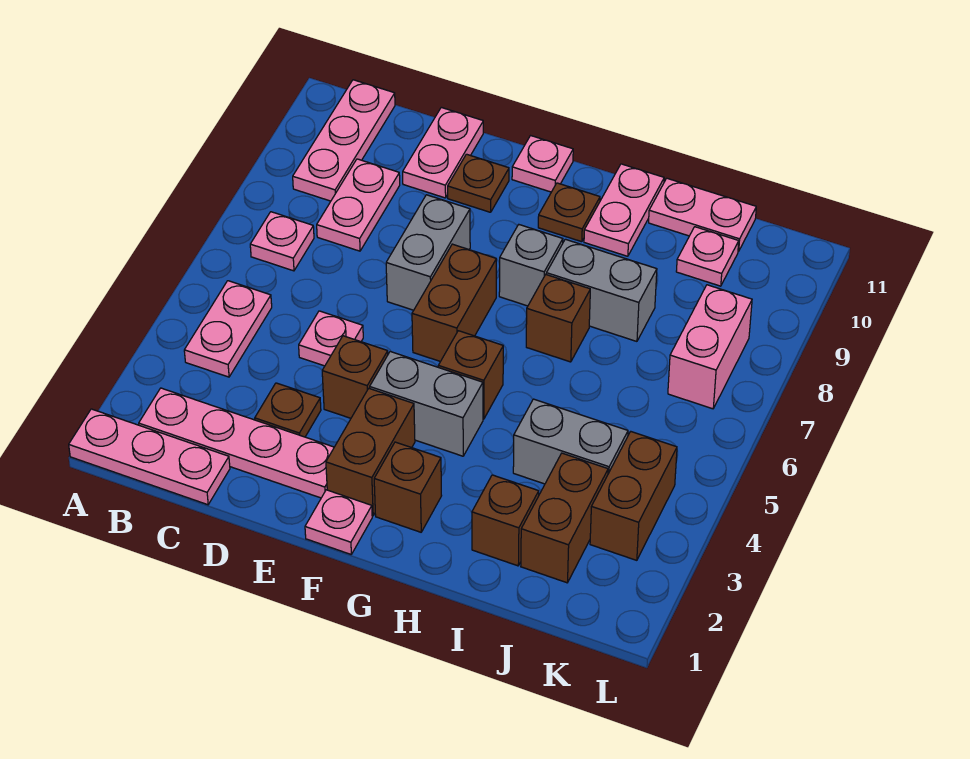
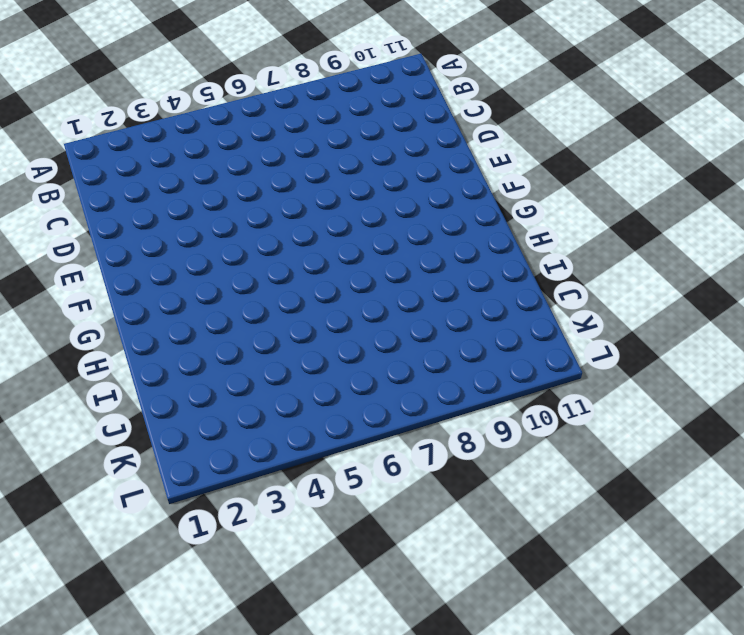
none -> pink 1x3 plate [69,409,230,505]
none -> pink 1x4 plate [139,388,334,498]
none -> pink 1x2 plate [184,281,272,377]
none -> pink 1x1 plate [250,212,314,271]

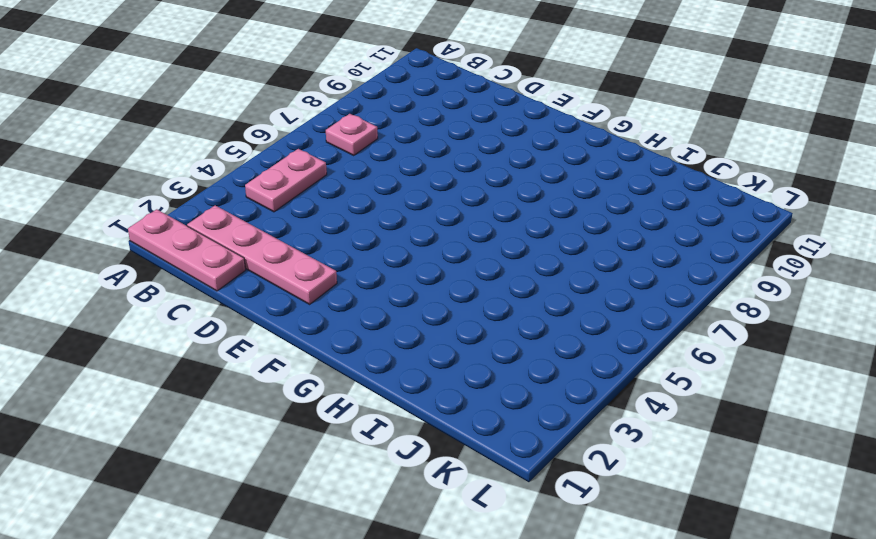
none -> pink 1x3 plate [293,80,395,201]
none -> pink 1x2 plate [317,159,400,251]
none -> brown 1x1 plate [255,383,321,437]
none -> pink 1x1 plate [299,311,363,366]

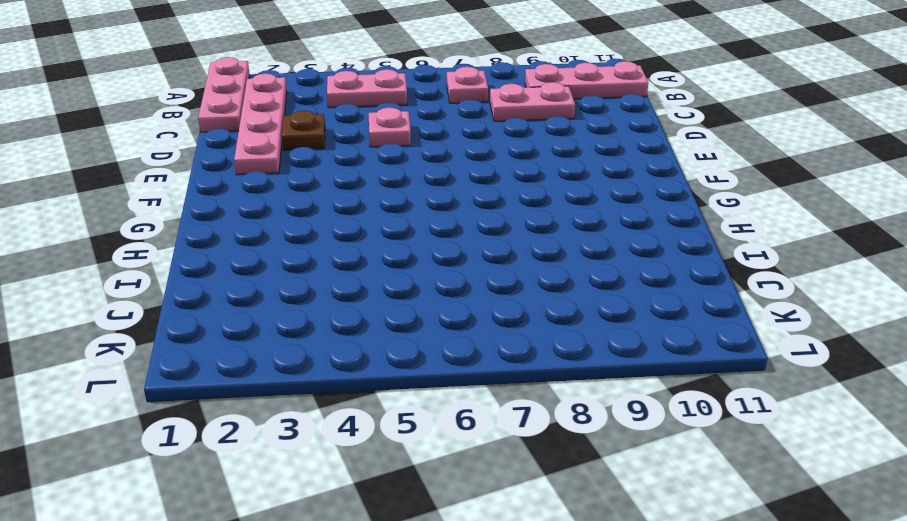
none -> pink 1x2 plate [403,107,483,198]
none -> brown 1x1 brick [322,336,388,418]
none -> grey 1x2 brick [386,195,470,310]
none -> brown 1x1 plate [448,154,509,212]

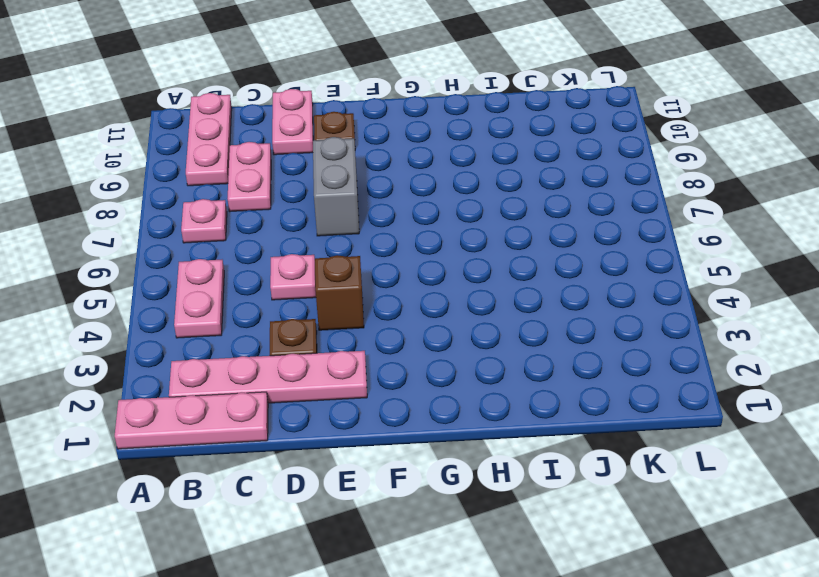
none -> pink 1x1 plate [305,490,372,554]
none -> brown 1x2 brick [326,388,415,516]
none -> grey 1x2 brick [370,352,483,456]
none -> brown 1x2 brick [412,244,496,361]

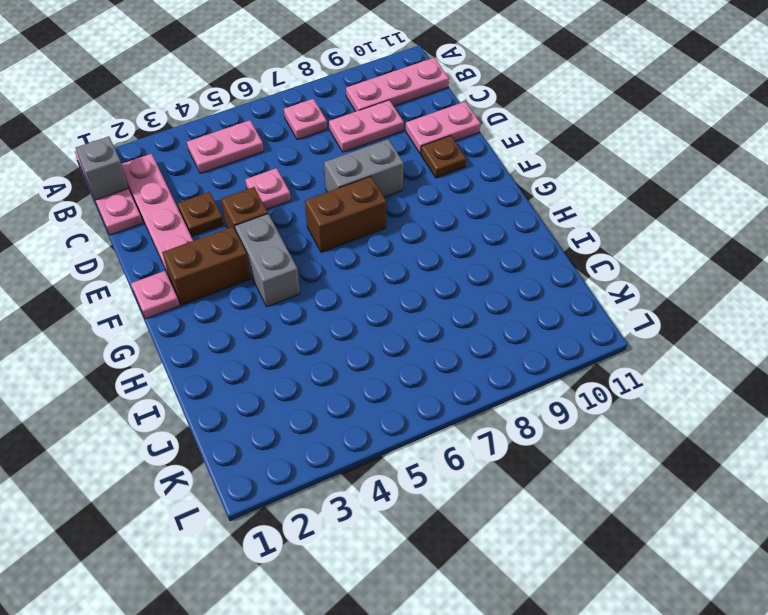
grey 1x1 brick [76,136,128,200] -> grey 1x1 brick moved to [499,225,563,306]
none -> pink 1x1 plate [512,136,573,192]
none -> brown 1x1 brick [374,442,442,532]
none -> brown 1x1 brick [438,331,503,419]
none -> brown 1x1 plate [538,183,600,242]

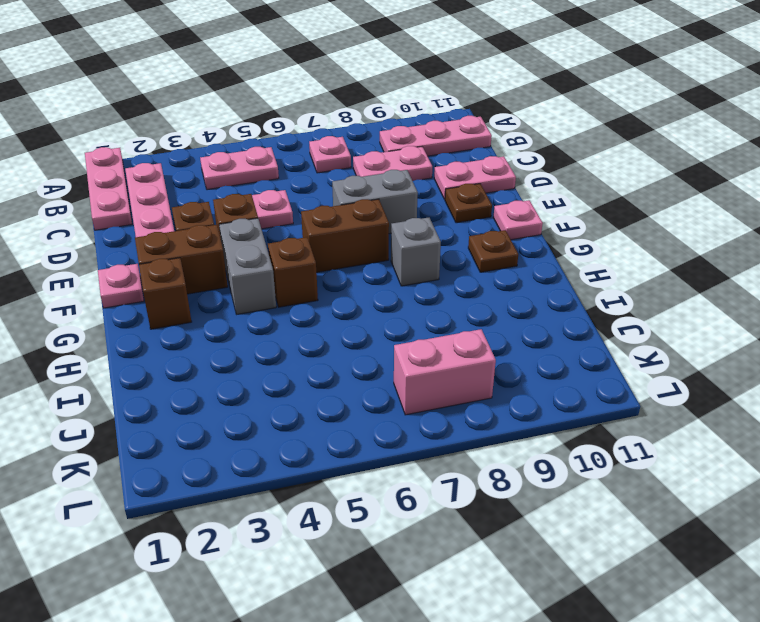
none -> brown 1x1 brick [526,275,590,362]
none -> grey 1x2 brick [546,239,657,341]
none -> pink 1x2 plate [584,164,664,256]
none -> brown 1x1 brick [472,475,539,566]

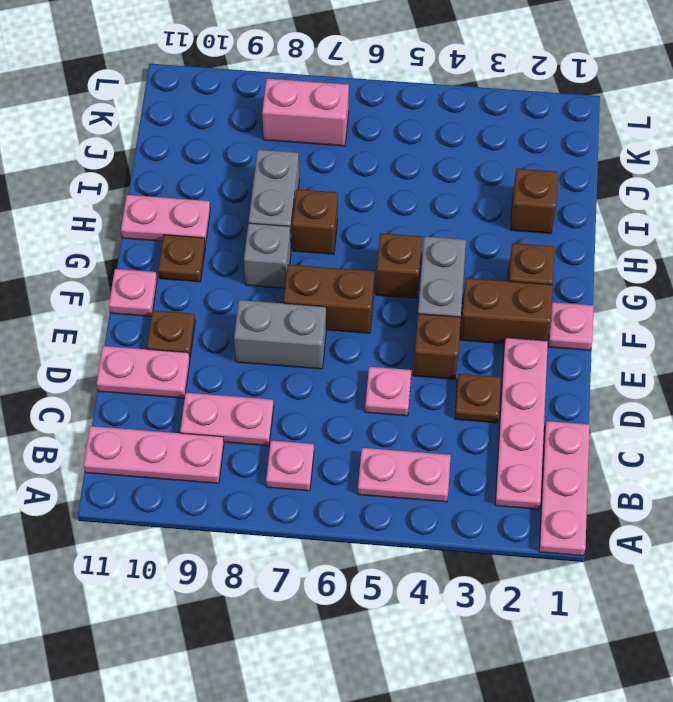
none -> grey 1x2 brick [513,399,628,484]
none -> pink 1x2 plate [649,178,756,252]
none -> brown 1x2 brick [521,453,608,583]
none -> pink 1x1 plate [676,227,739,286]

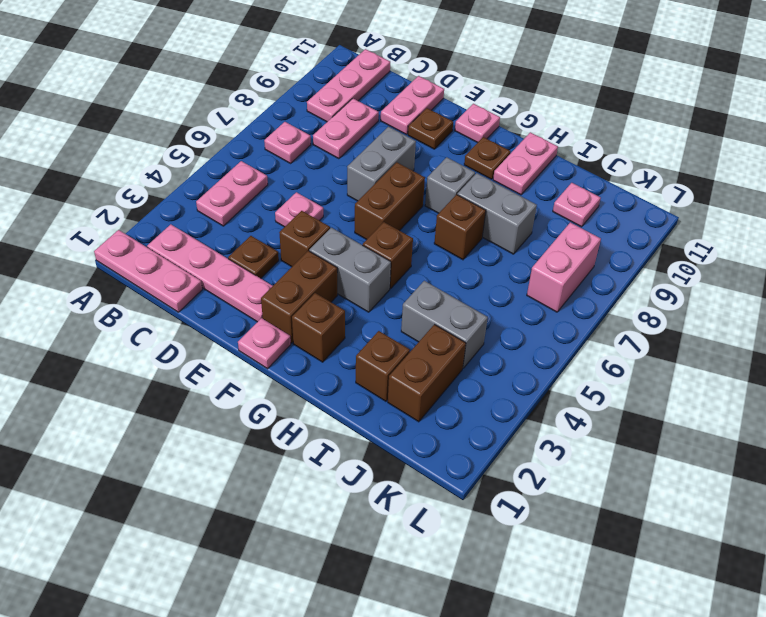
none -> pink 1x2 plate [649,178,756,252]
none -> brown 1x2 brick [590,432,677,560]

